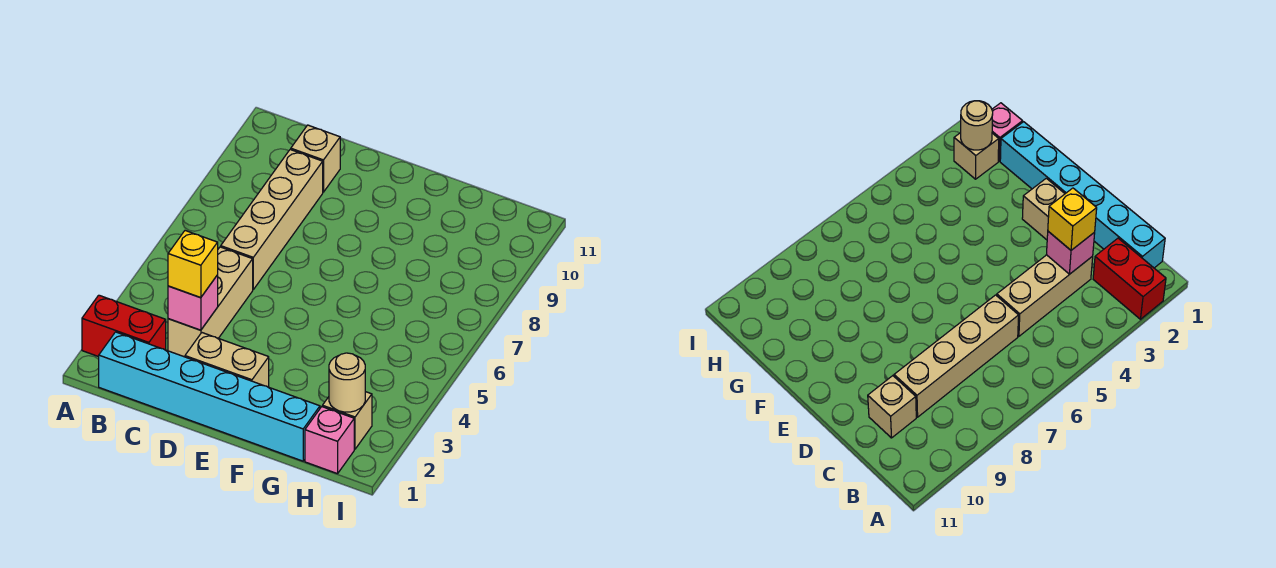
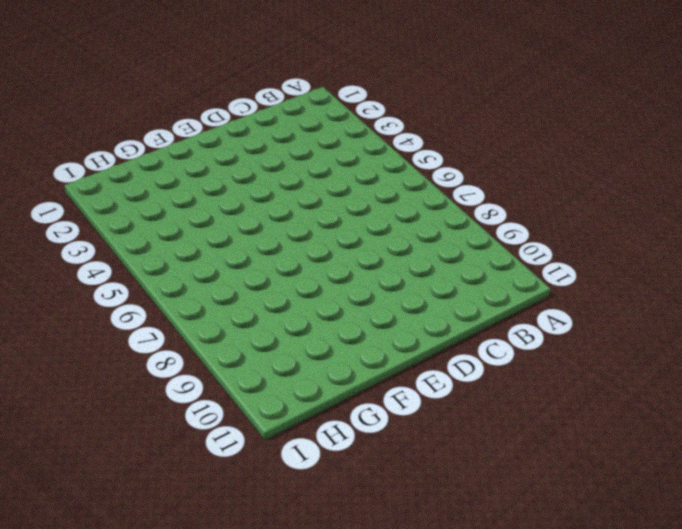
none -> red 1x2 brick [82,295,166,357]
none -> cyan 1x6 brick [99,332,320,461]

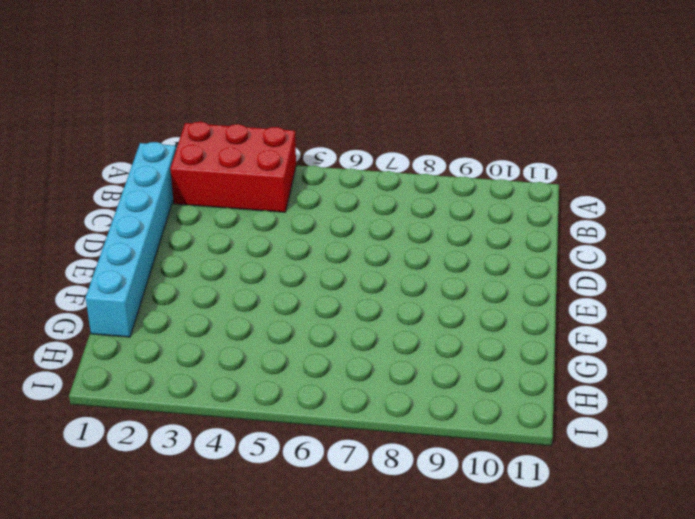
red 2x3 brick [170,122,296,212] -> red 1x2 brick [82,295,166,357]
none -> tan 1x3 brick [168,247,253,357]
none -> tan 1x4 brick [221,149,323,289]

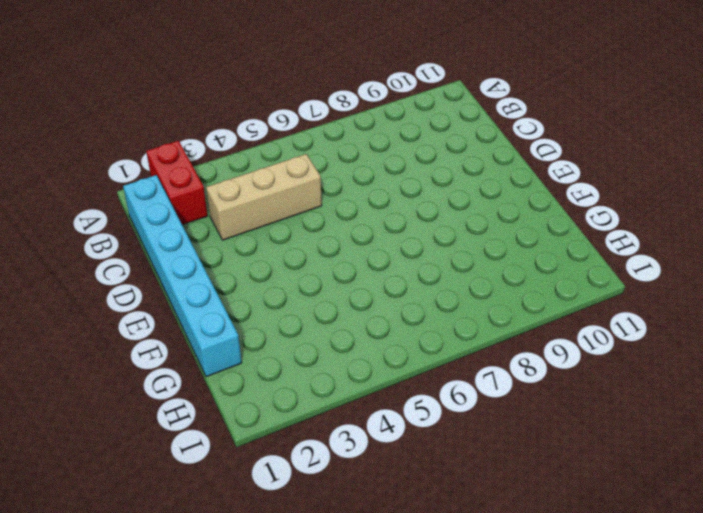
none -> tan 1x4 brick [221,149,323,289]
none -> tan 1x1 brick [291,125,340,192]

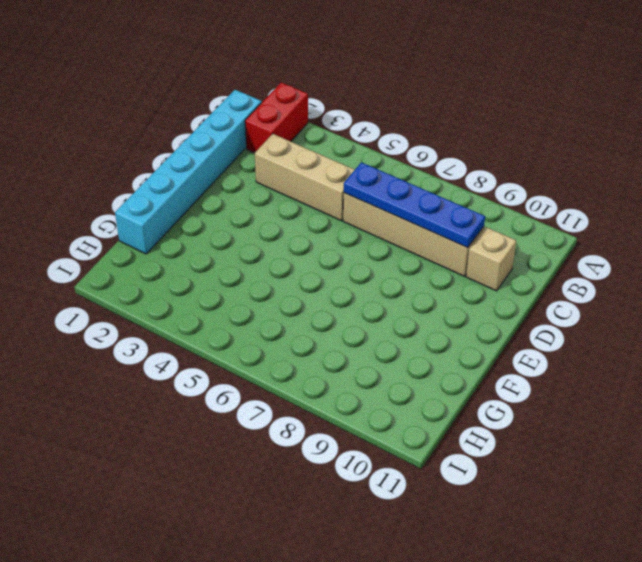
blue 1x4 plate [344,162,485,248] -> none
none -> tan 1x2 brick [185,333,269,387]
none -> pink 1x1 brick [305,407,354,474]

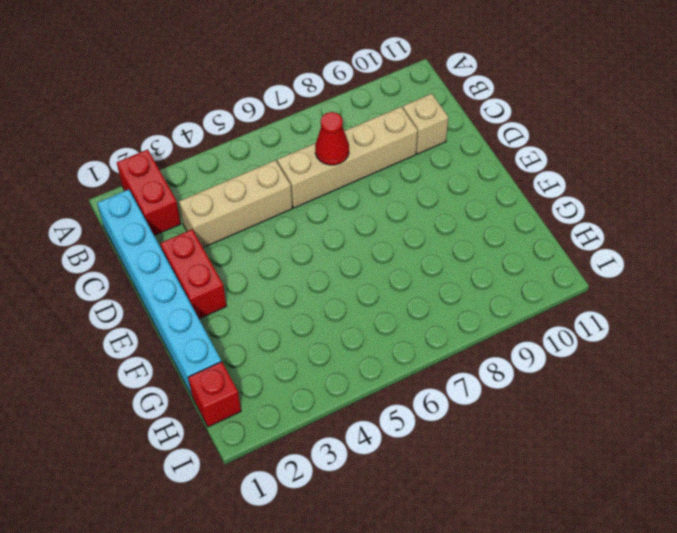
red 1x1 cone [315,112,349,165] -> none
red 1x2 brick [160,229,226,319] -> tan 1x2 brick [185,333,269,387]
red 1x1 brick [188,362,241,427] -> pink 1x1 brick [305,407,354,474]
none -> tan 1x1 brick [322,392,372,449]
none -> pink 1x1 brick [168,275,218,330]

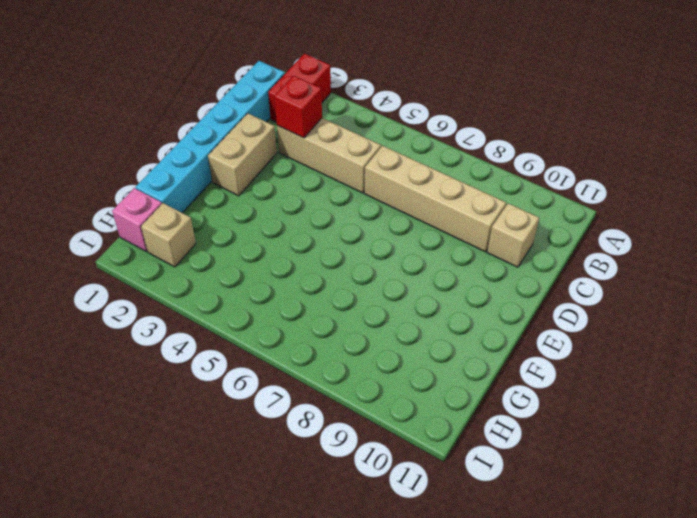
red 1x1 brick [274,76,322,138] -> pink 1x1 brick [168,275,218,330]
none -> tan 1x1 round brick [329,353,365,412]
none -> yellow 1x1 brick [168,231,218,298]

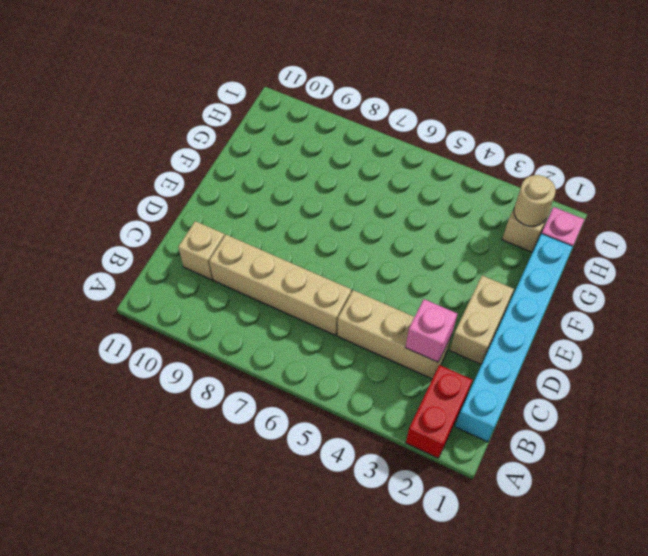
none -> yellow 1x1 brick [168,231,218,298]

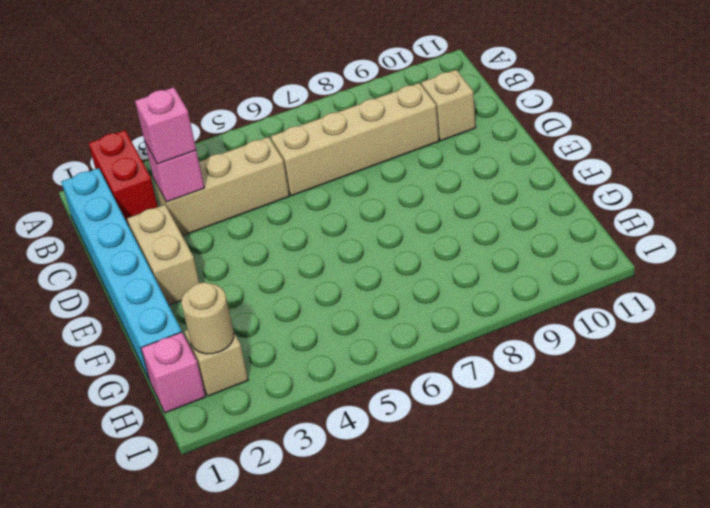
pink 1x1 brick [135,87,196,164] -> yellow 1x1 brick [168,231,218,298]

